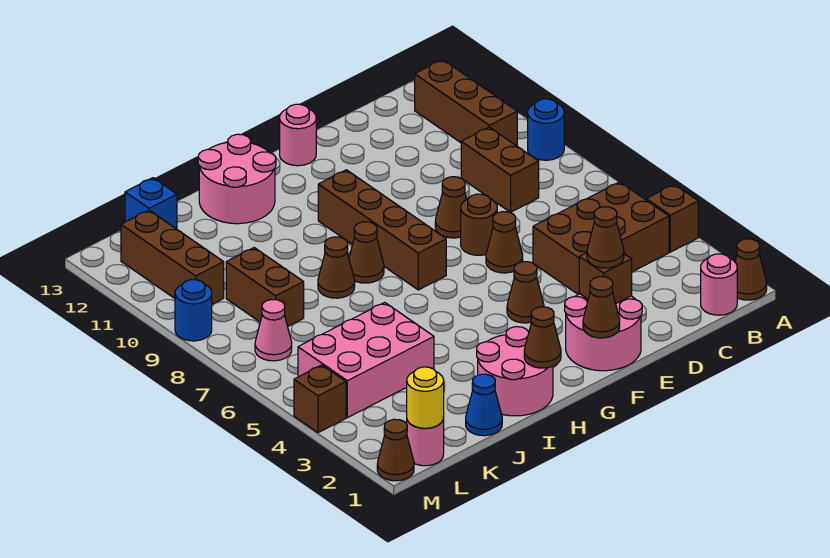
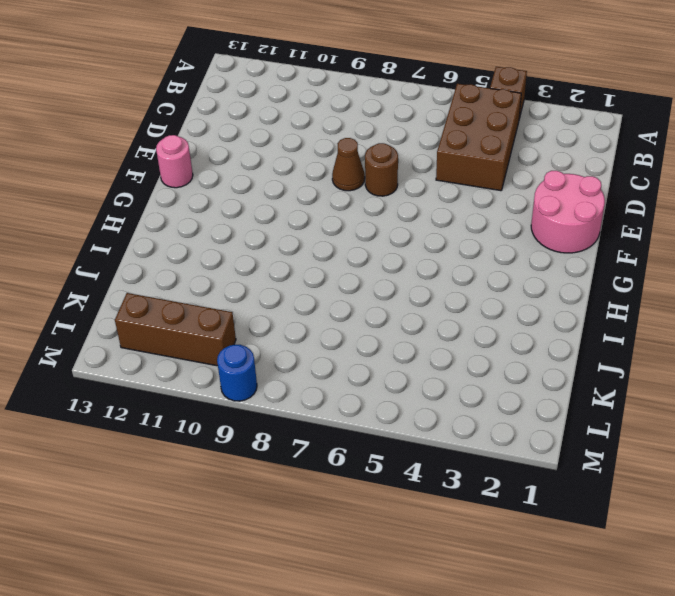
none -> brown 1x1 cone [735,239,767,300]
none -> blue 1x1 round brick [528,99,564,160]
none -> pink 1x1 round brick [701,254,737,315]
none -> brown 1x3 brick [415,60,517,146]

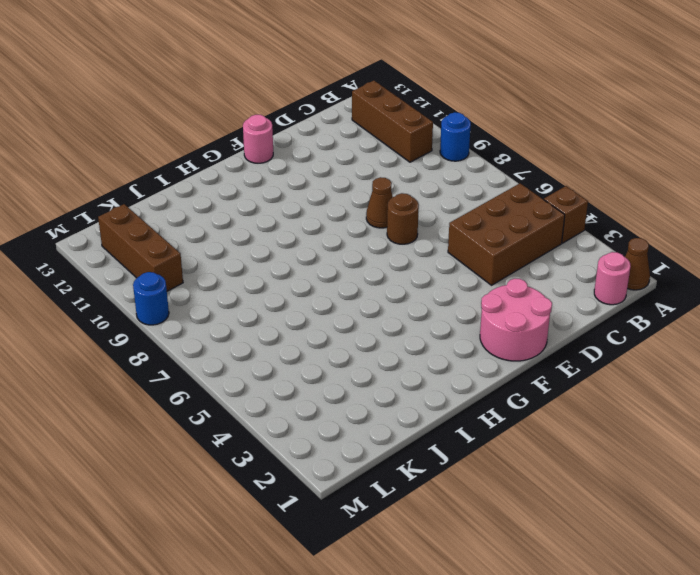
none -> brown 1x2 brick [461,127,539,212]
none -> brown 1x1 cone [486,212,523,273]
none -> brown 1x1 cone [507,262,544,323]
none -> brown 1x4 brick [318,170,446,290]

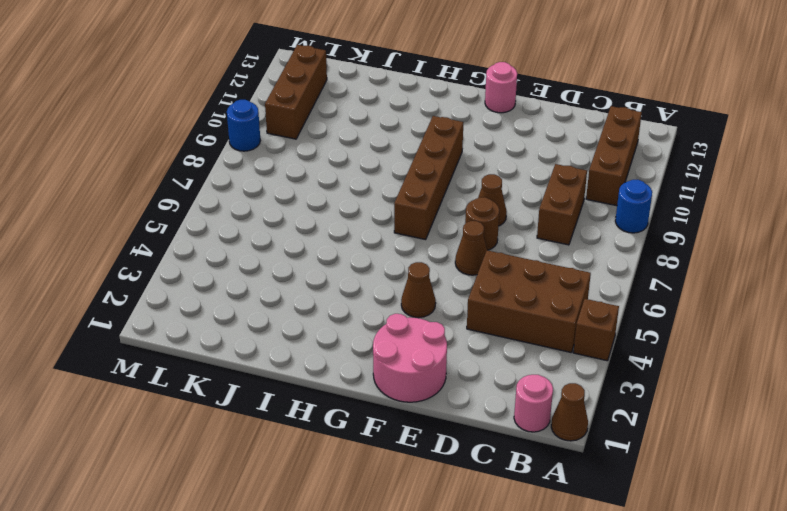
none -> pink 2x2 round brick [477,327,553,416]
none -> brown 1x1 cone [349,222,384,283]
none -> pink 2x2 round brick [198,134,276,224]
none -> brown 1x1 cone [318,237,355,298]

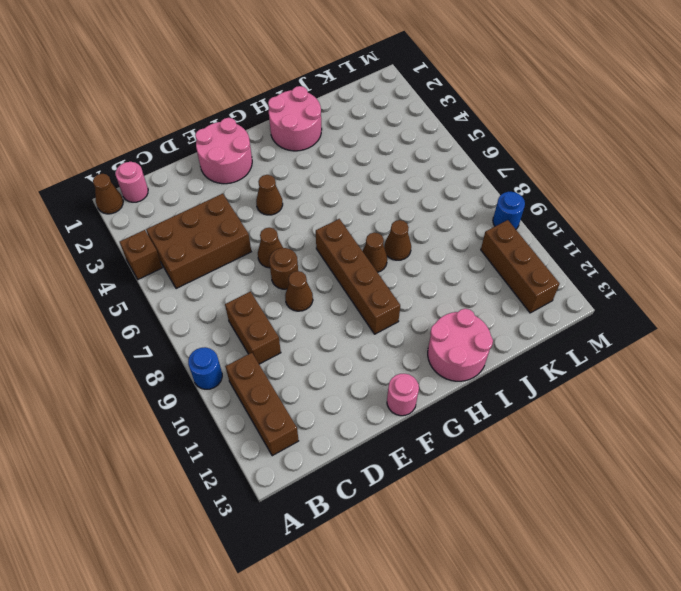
none -> blue 1x1 cone [466,374,502,436]
none -> pink 2x3 brick [298,302,434,418]
none -> brown 1x2 brick [226,248,304,326]
none -> blue 1x1 brick [125,178,177,229]

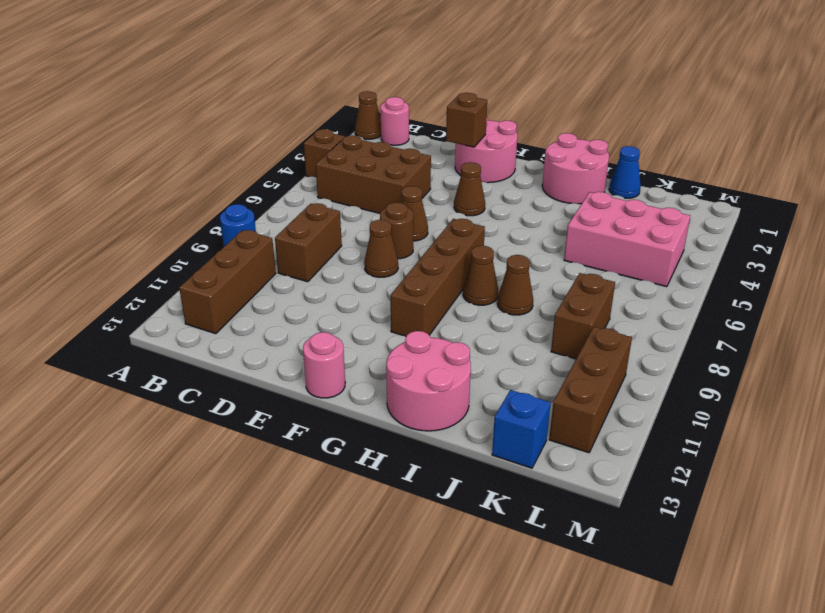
none -> pink 1x1 round brick [407,417,444,466]
none -> pink 1x1 cone [255,300,292,361]
none -> brown 1x1 cone [377,419,414,481]
none -> brown 1x1 brick [294,365,346,433]

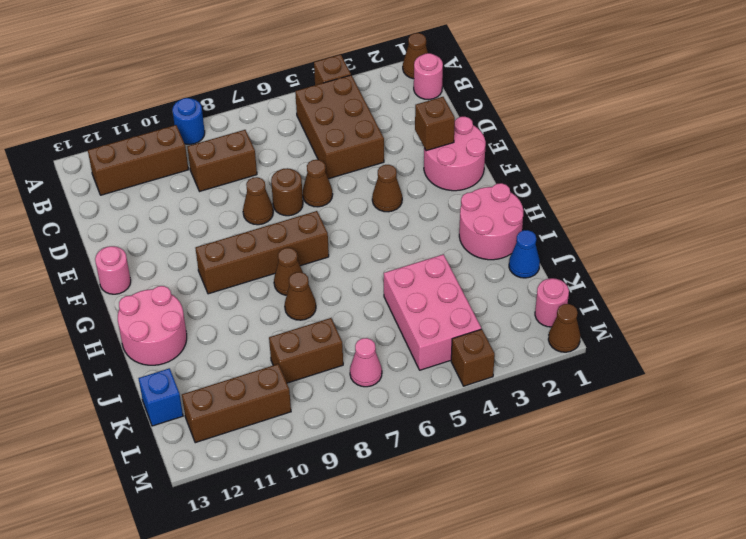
none -> blue 1x1 round brick [175,280,212,341]
none -> brown 1x1 cone [583,277,620,338]
none -> brown 1x1 cone [524,307,561,368]
none -> yellow 1x1 round brick [407,367,444,428]

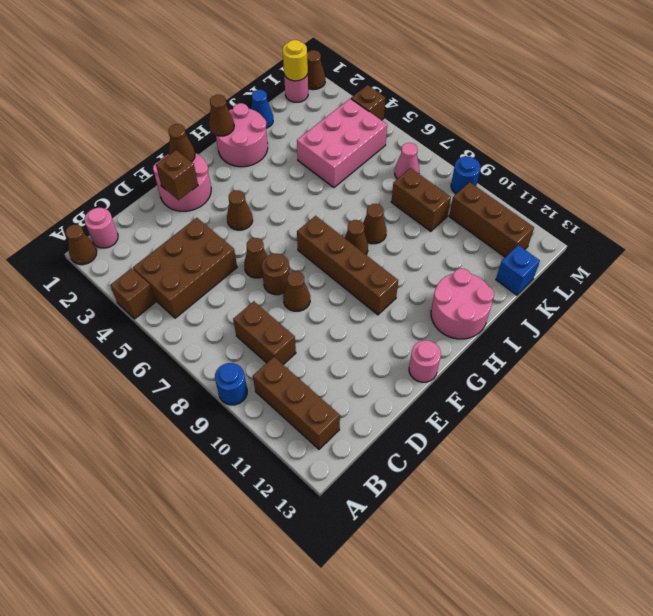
none -> brown 1x1 cone [587,207,624,268]

